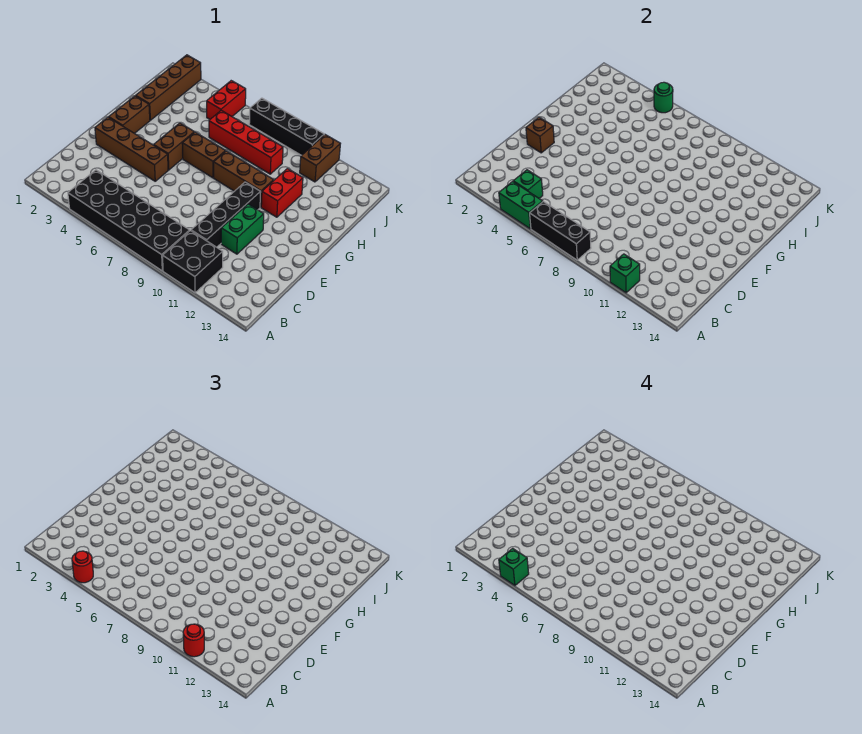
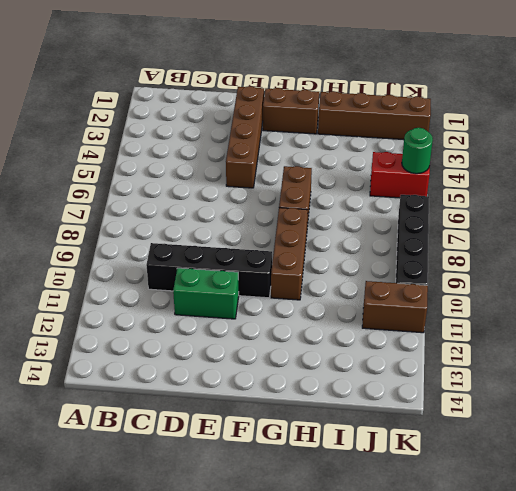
none -> black 2x6 brick [68,170,190,271]
none -> black 2x2 brick [163,231,223,293]
none -> brown 1x2 brick [154,123,194,170]

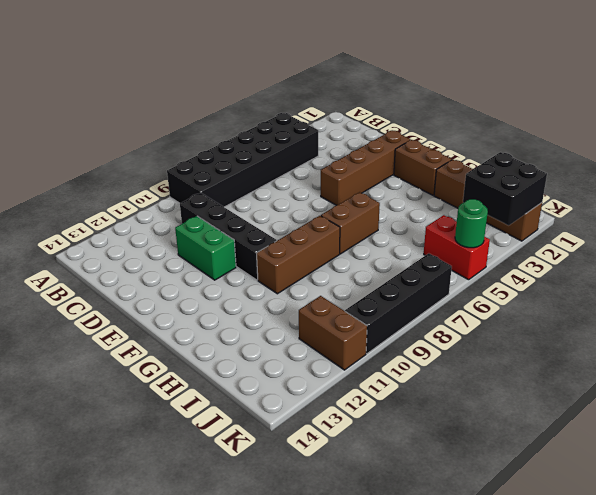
black 2x2 brick [463,152,547,226] -> black 2x2 brick moved to [163,231,223,293]
none -> brown 1x2 brick [154,123,194,170]
none -> red 1x2 brick [261,169,303,217]
none -> red 1x4 brick [209,111,283,174]

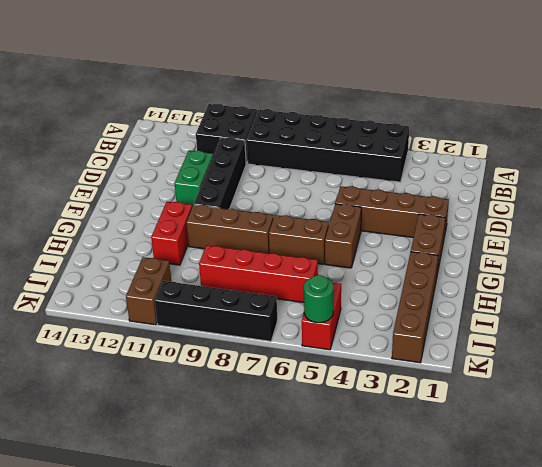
none -> green 1x2 brick [499,181,543,229]
none -> black 1x3 brick [530,202,591,260]
none -> green 1x1 brick [610,254,640,293]

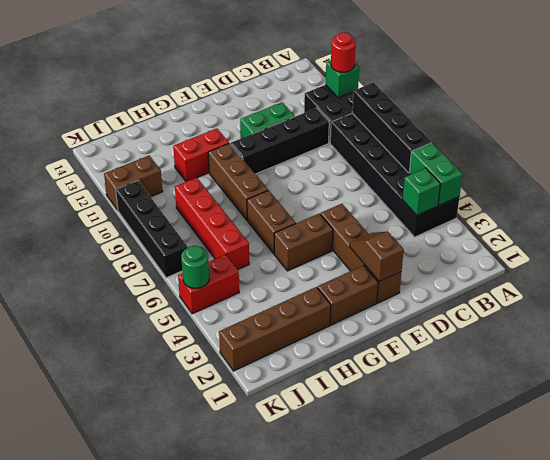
black 1x4 brick [352,83,431,173] -> black 1x3 brick [530,202,591,260]
brown 1x2 slope [350,232,404,282] -> brown 1x1 brick [526,117,554,153]
none -> red 1x1 round brick [72,551,93,583]
none -> green 1x1 brick [499,548,529,585]

